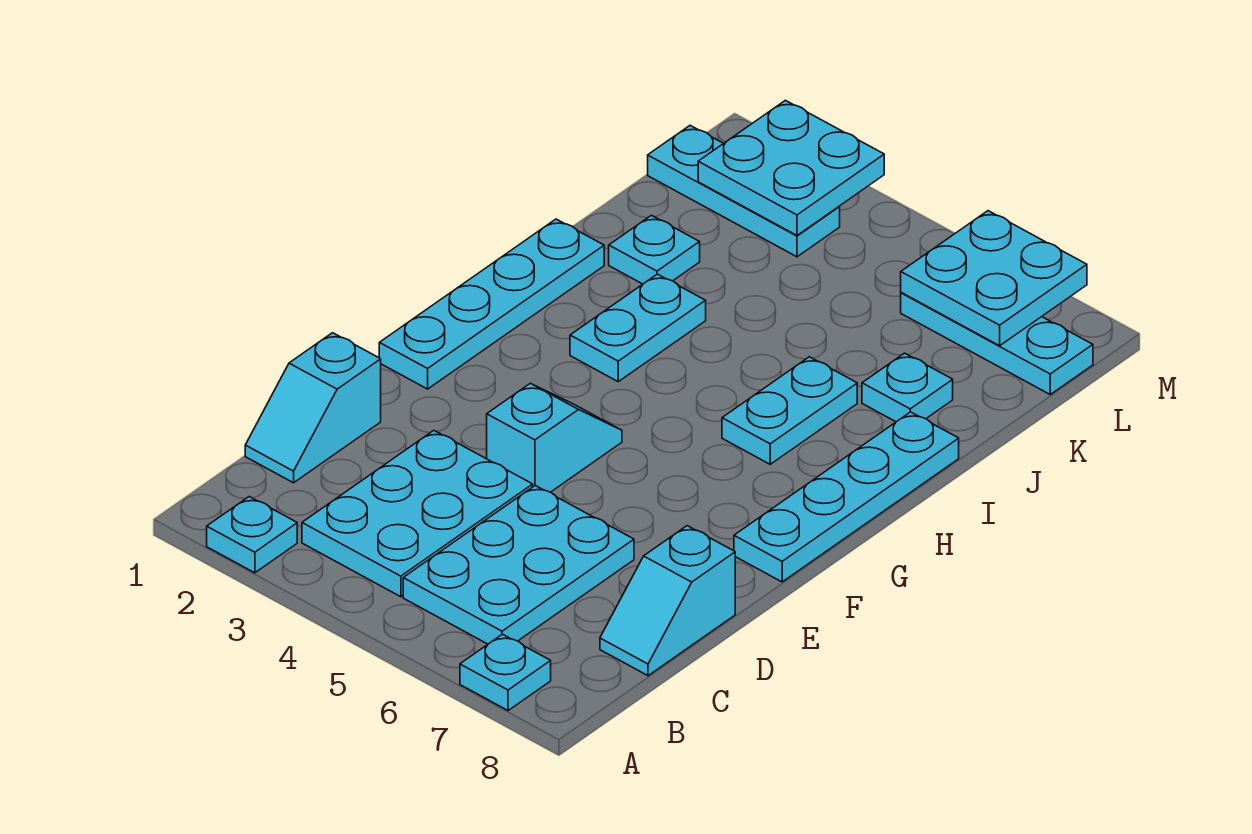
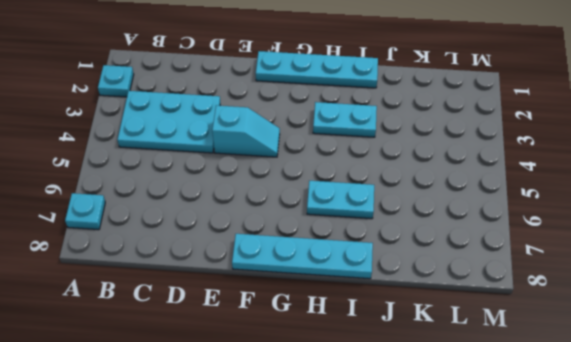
none -> cyan 2x3 plate [403,486,634,644]
none -> cyan 1x2 slope [245,333,381,483]
none -> cyan 1x2 slope [600,526,735,676]

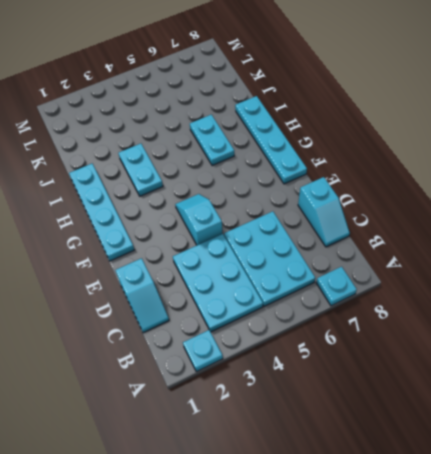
none -> cyan 1x1 plate [609,215,700,284]
none -> cyan 1x1 plate [862,353,953,422]
none -> cyan 1x3 plate [648,125,840,257]

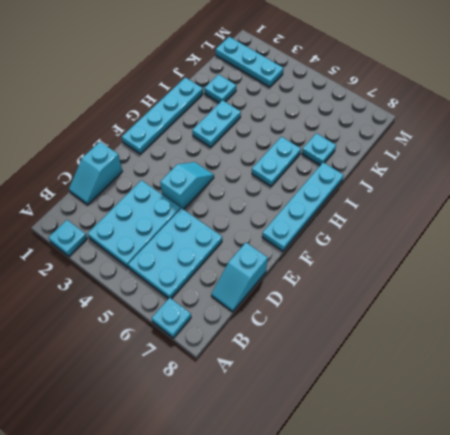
none -> cyan 1x3 plate [901,293,1093,394]
none -> cyan 2x2 plate [698,100,884,235]
none -> cyan 2x2 plate [901,211,1087,346]

